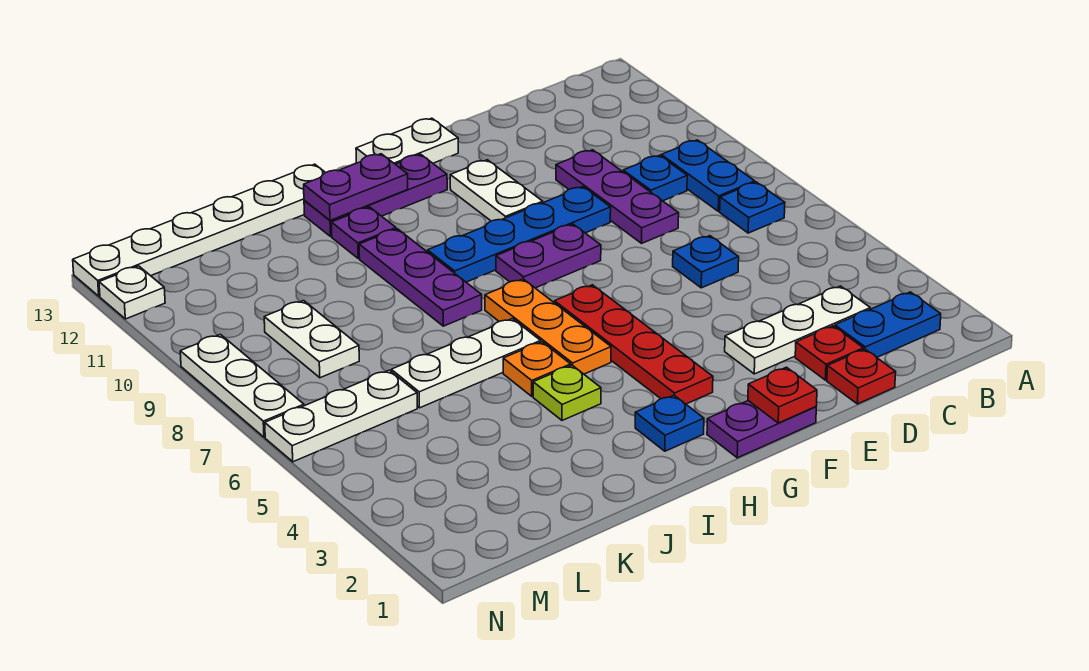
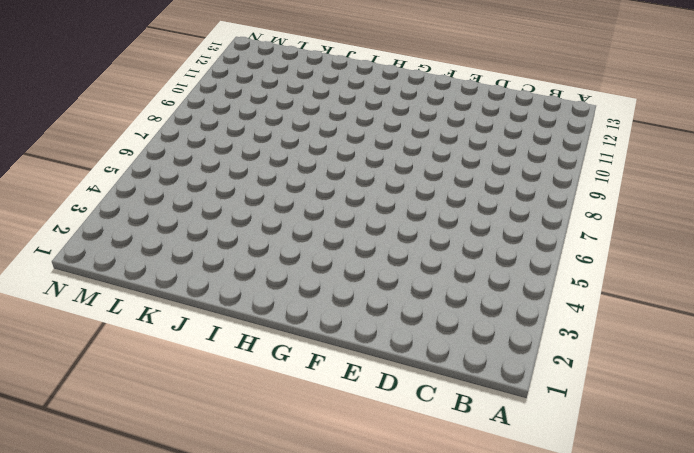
none -> blue 1x2 plate [835,292,941,357]
none -> blue 1x1 plate [720,182,785,233]
none -> blue 1x2 plate [661,140,755,211]
none -> white 1x3 plate [725,286,870,374]

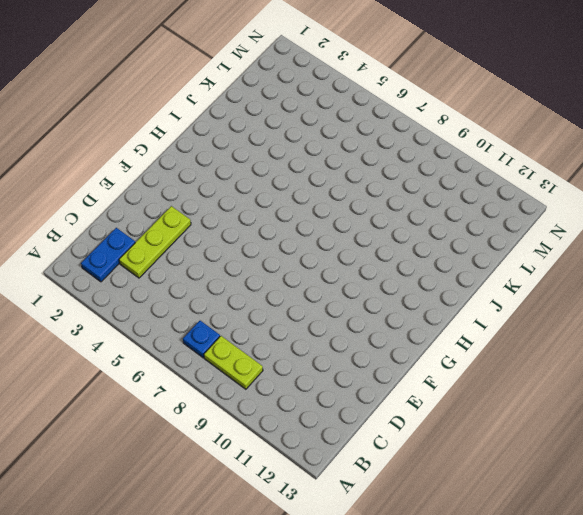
lime 1x2 plate [204,336,263,389] -> blue 1x2 plate [661,140,755,211]
lime 1x3 plate [119,206,191,278] -> white 1x3 plate [725,286,870,374]
none -> blue 1x1 plate [623,155,687,201]
none -> red 1x1 plate [827,349,896,404]
none -> red 1x1 plate [795,326,863,380]
none -> blue 1x1 plate [673,236,739,288]

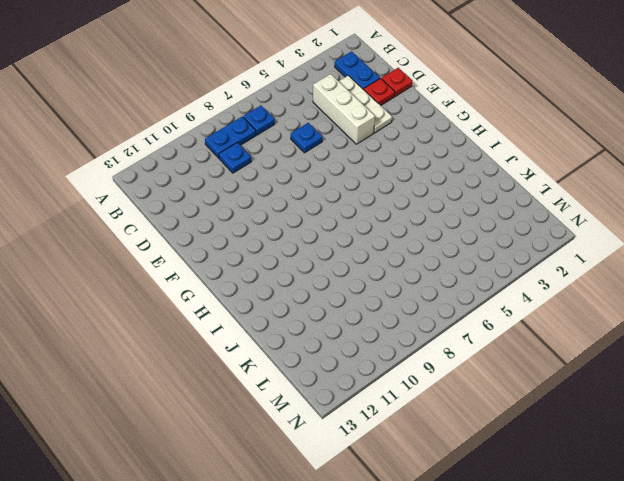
white 1x3 brick [313,74,375,144] -> none
none -> purple 1x3 plate [556,150,679,243]
none -> blue 1x4 plate [428,187,611,282]
none -> purple 1x2 plate [707,401,816,458]
none -> purple 1x2 plate [496,224,601,288]

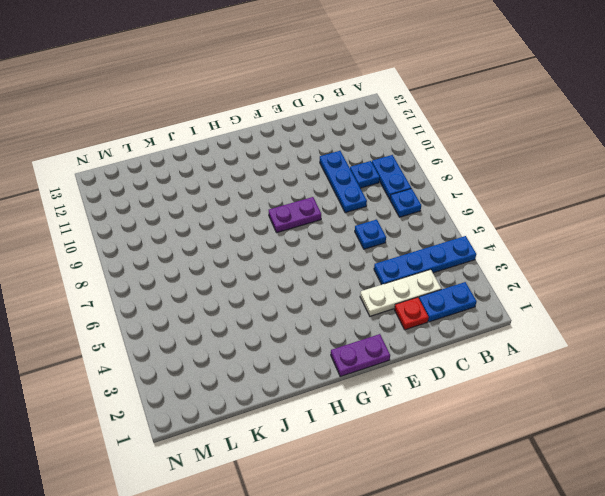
blue 1x4 plate [374,236,476,285] -> blue 1x4 plate moved to [428,187,611,282]
blue 1x3 plate [320,151,367,213] -> purple 1x3 plate [556,150,679,243]
none -> red 1x1 plate [827,349,896,404]
none -> white 1x2 plate [450,160,543,221]
none -> white 1x2 plate [356,118,458,164]
none -> red 1x4 plate [555,285,713,404]

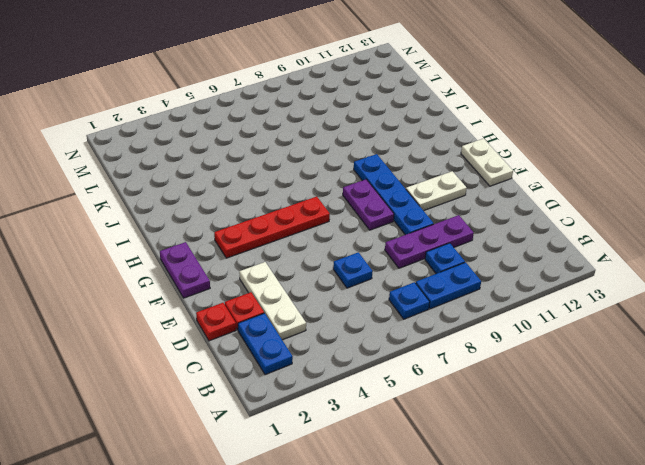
none -> purple 1x3 plate [304,154,447,236]
none -> blue 1x1 plate [635,395,704,451]
none -> orange 1x3 plate [485,279,611,374]
none -> lime 1x1 plate [533,365,601,420]

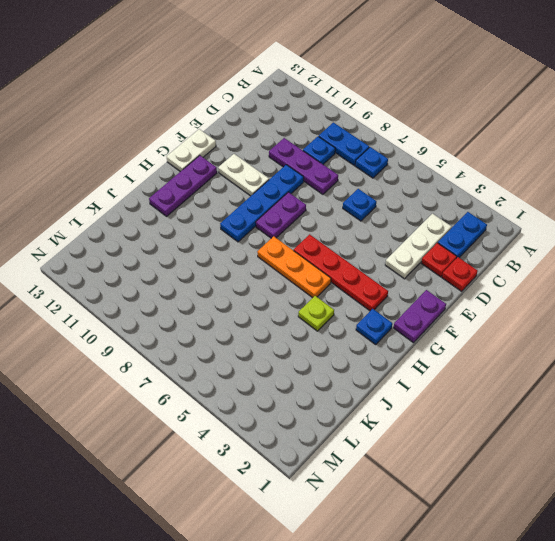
none -> orange 1x1 plate [503,342,571,396]
none -> white 1x3 plate [391,319,541,408]
none -> purple 1x3 plate [359,229,482,326]
none -> purple 1x1 plate [331,207,396,258]

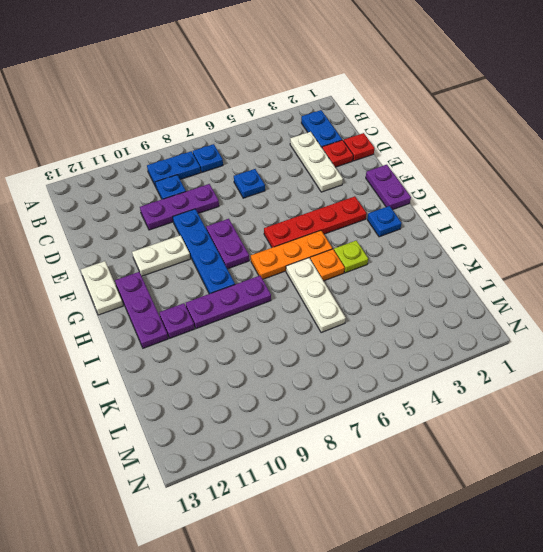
none -> white 1x6 plate [73,164,325,296]
none -> white 1x3 plate [265,370,417,462]
none -> white 1x2 plate [264,301,359,378]
none -> white 1x3 plate [180,334,304,437]

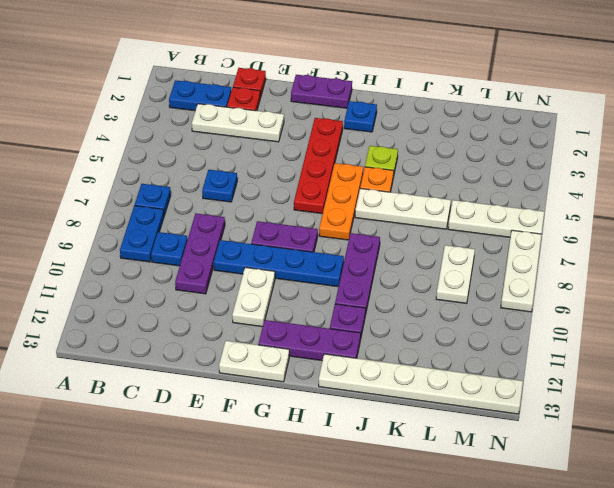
none -> white 1x1 plate [99,266,165,319]
none -> red 1x1 plate [748,367,817,423]
none -> purple 1x2 plate [304,154,408,220]

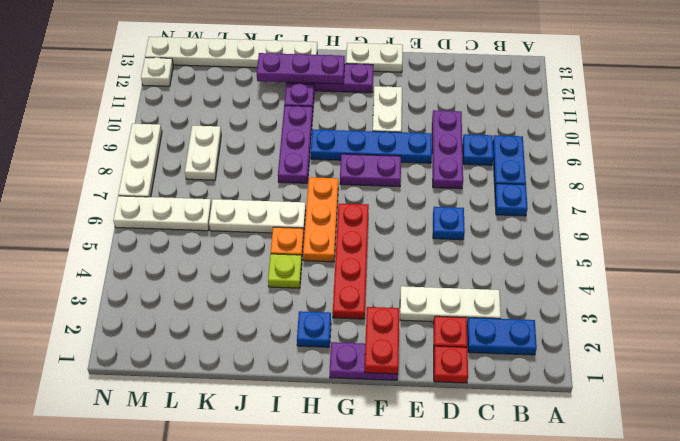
red 1x2 plate [365,307,399,374] -> red 1x1 plate [748,367,817,423]
purple 1x3 plate [257,53,345,84] -> purple 1x2 plate [304,154,408,220]

